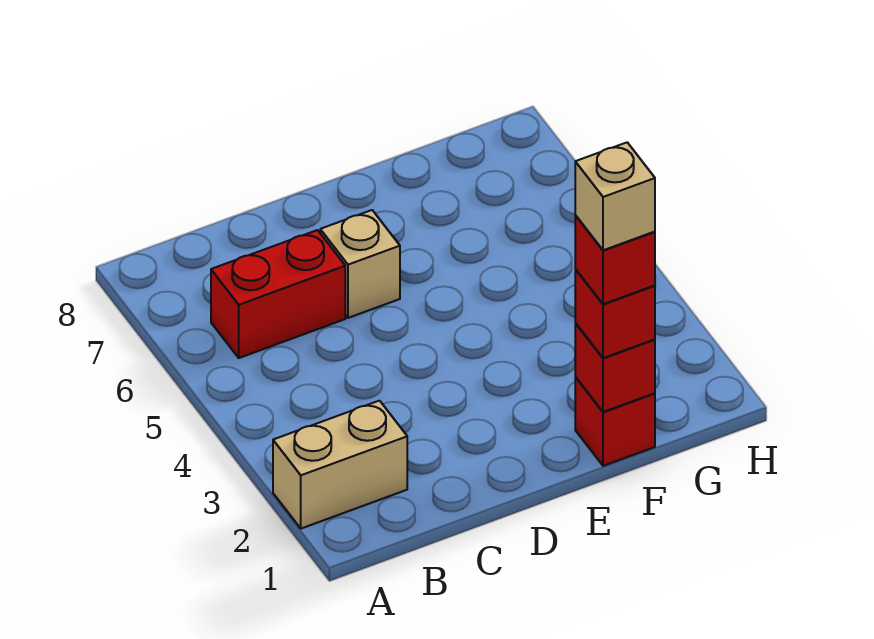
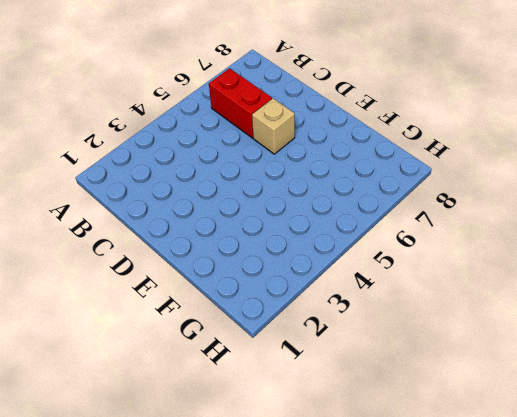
none -> tan 1x2 brick [273,401,407,529]
none -> red 1x1 brick [575,377,655,466]

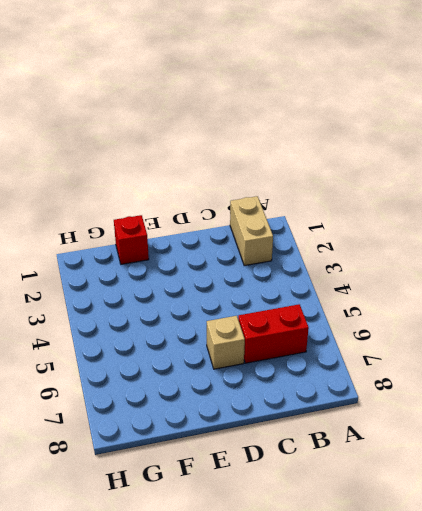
tan 1x2 brick [230,196,273,266] -> tan 1x2 brick turned to [273,401,407,529]
none -> red 1x1 brick [575,323,655,412]
none -> red 1x1 brick [575,269,655,358]

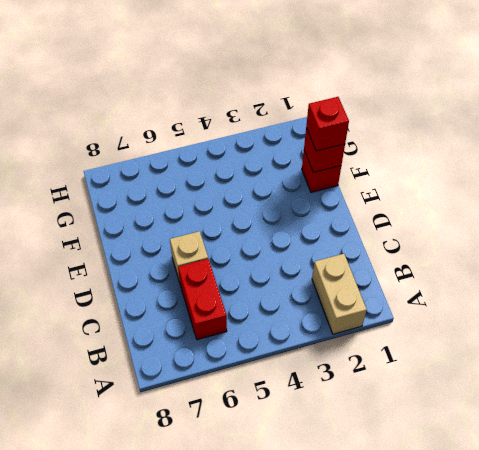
none -> red 1x1 brick [575,215,655,304]
none -> tan 1x1 brick [575,142,655,250]

